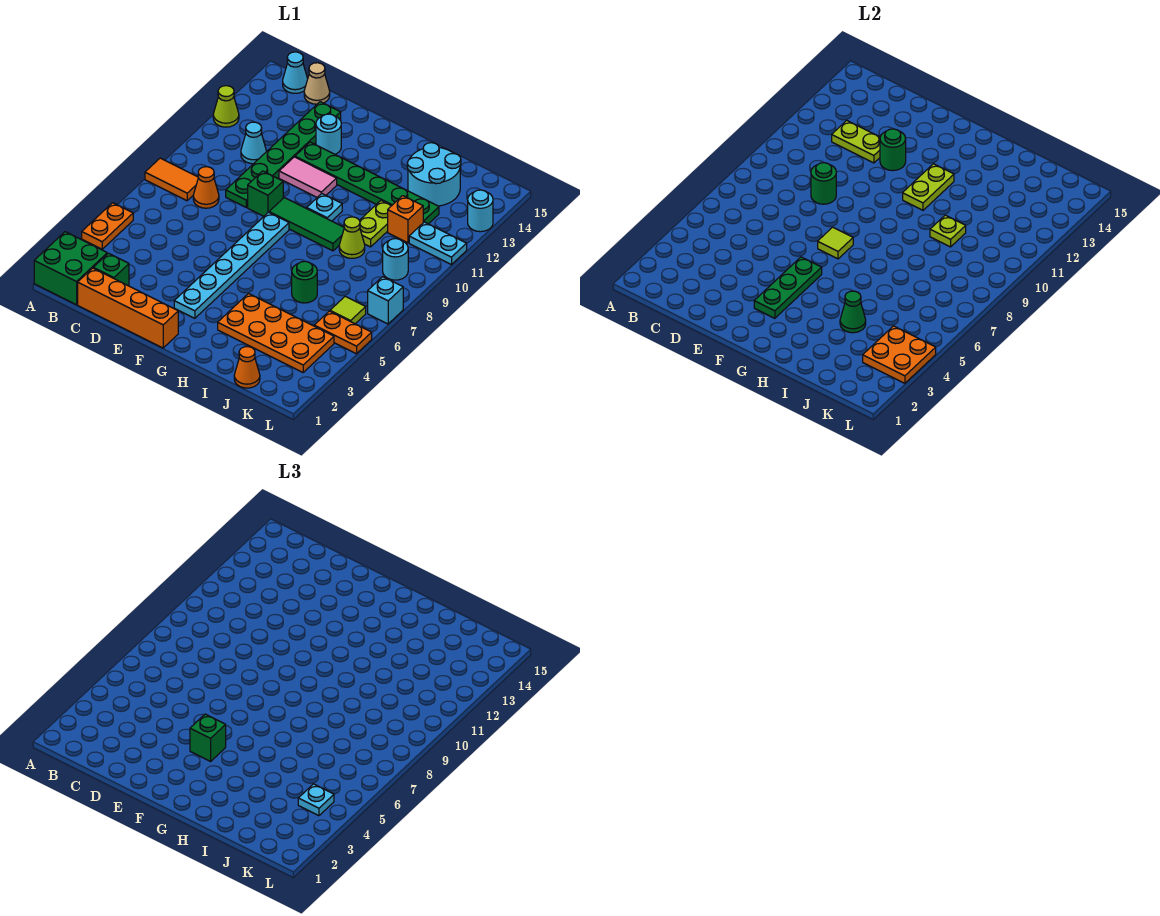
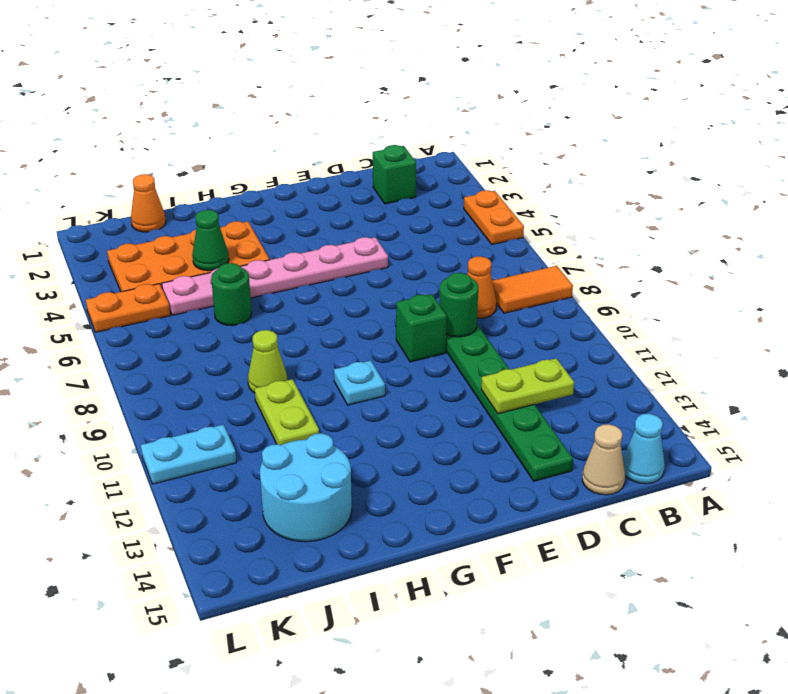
pink 1x6 plate [162,237,388,315] -> cyan 1x6 plate [174,212,289,318]
none -> green 2x2 brick [34,232,107,305]
none -> lime 1x1 cone [213,86,239,127]
none -> orange 1x4 brick [78,268,178,348]
none -> cyan 1x1 cone [241,122,266,164]

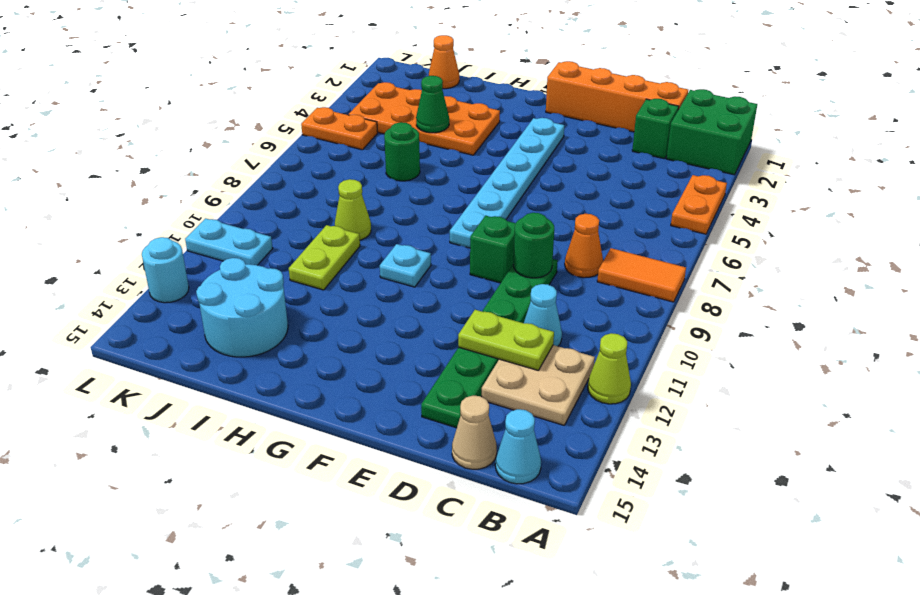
tan 2x2 plate [481,345,595,425] -> none
none -> pink 1x2 tile [279,157,337,197]
none -> green 1x6 plate [295,142,439,224]
none -> cyan 1x1 round brick [316,114,341,154]
none -> green 1x3 tile [269,198,344,251]

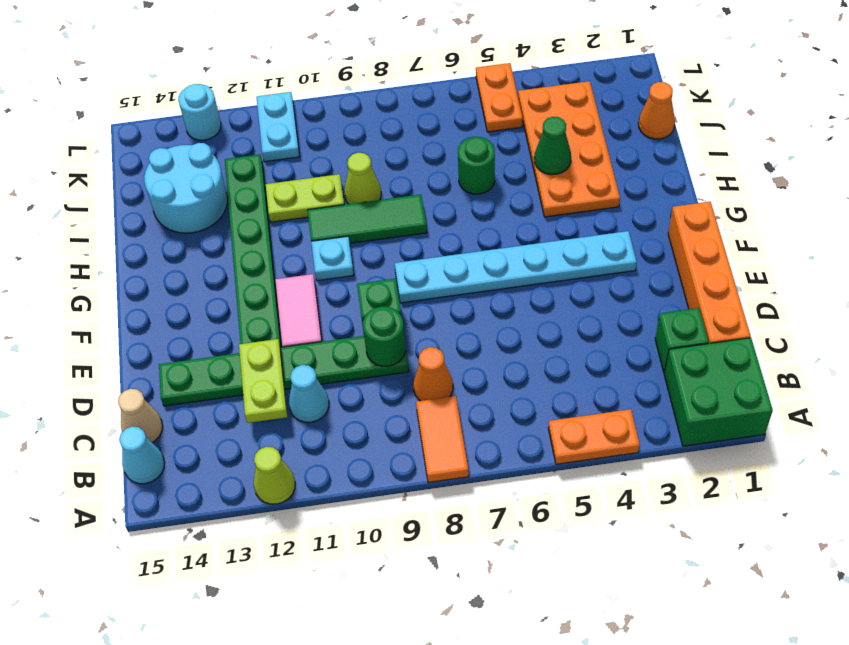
green 1x3 tile [307,195,427,243] -> green 1x3 tile turned to [269,198,344,251]
none -> cyan 1x1 round brick [316,114,341,154]
none -> orange 1x1 brick [388,196,423,243]
none -> lime 1x1 tile [330,296,366,324]
none -> cyan 1x1 round brick [383,239,408,280]

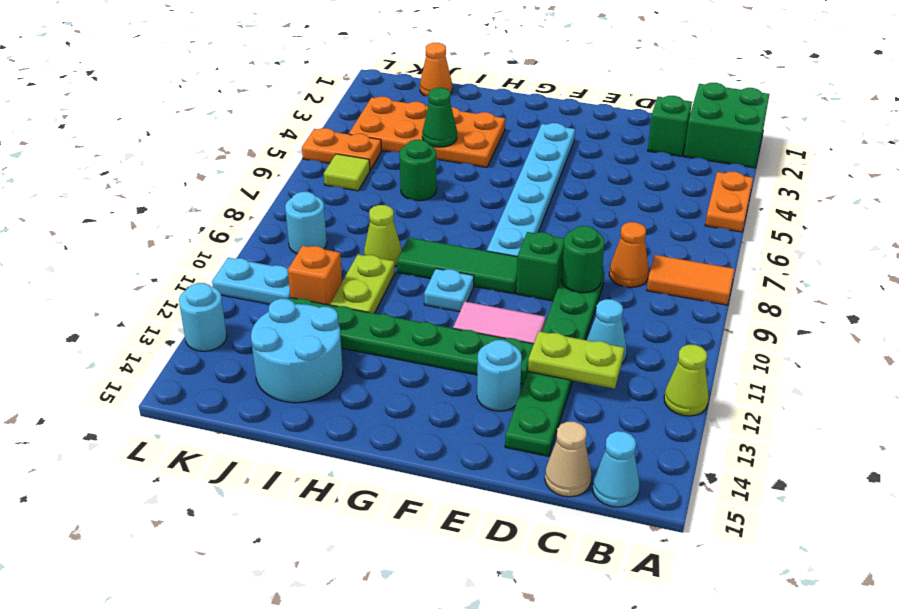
none -> orange 1x4 brick [78,268,178,348]
none -> cyan 1x1 brick [368,277,403,324]
none -> green 1x1 round brick [880,129,906,171]
none -> green 1x3 plate [754,257,822,318]

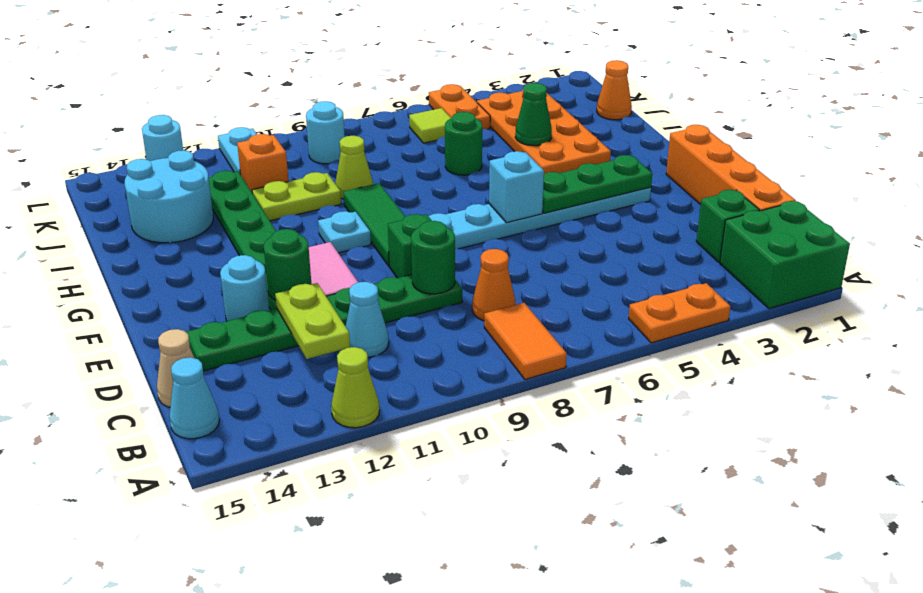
cyan 1x1 brick [489,151,544,223] -> cyan 1x1 brick moved to [368,277,403,324]
none -> lime 1x1 tile [818,227,853,259]
none -> lime 1x2 plate [903,164,954,210]
none -> lime 1x1 plate [930,215,966,247]
none -> orange 2x2 plate [863,326,936,383]

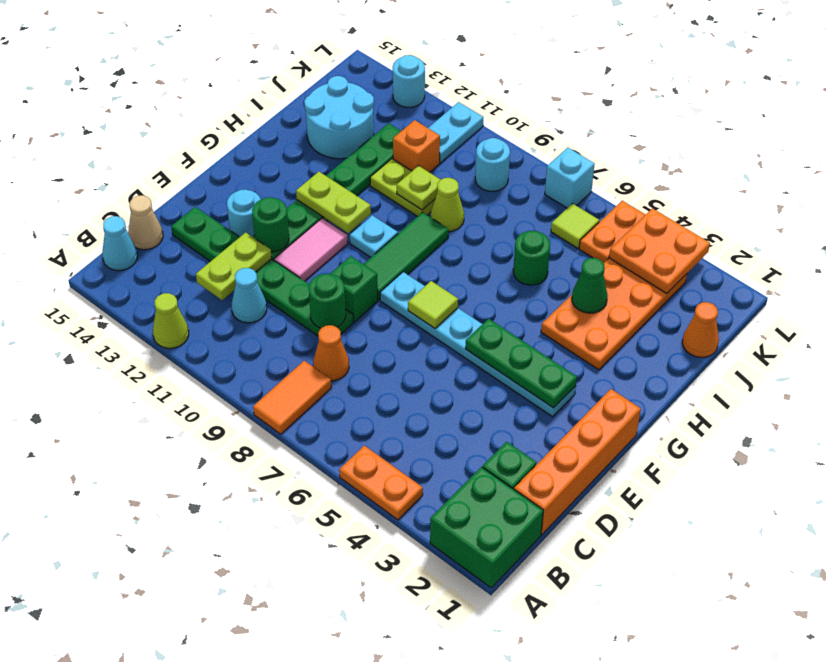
none -> green 1x1 brick [190,714,226,761]
none -> cyan 1x1 plate [298,784,334,816]

